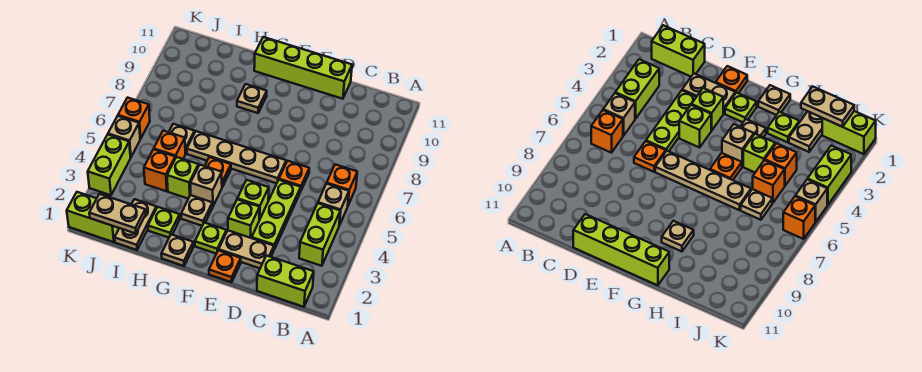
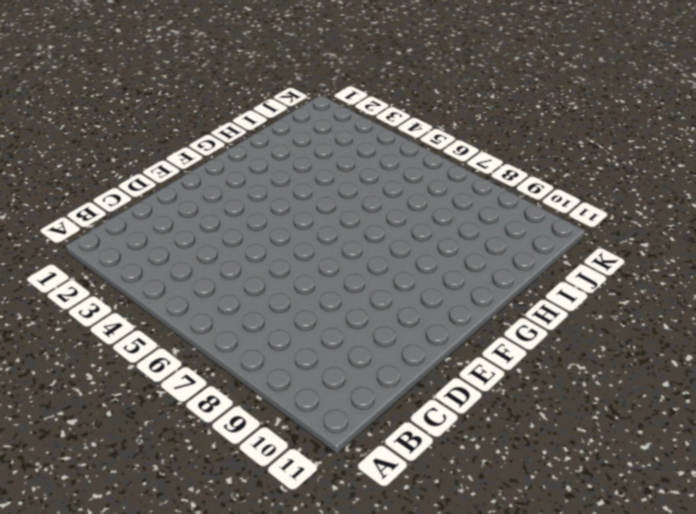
none -> lime 1x2 brick [257,255,314,307]
none -> lime 1x2 brick [299,203,340,266]
none -> tan 1x1 brick [318,184,349,226]

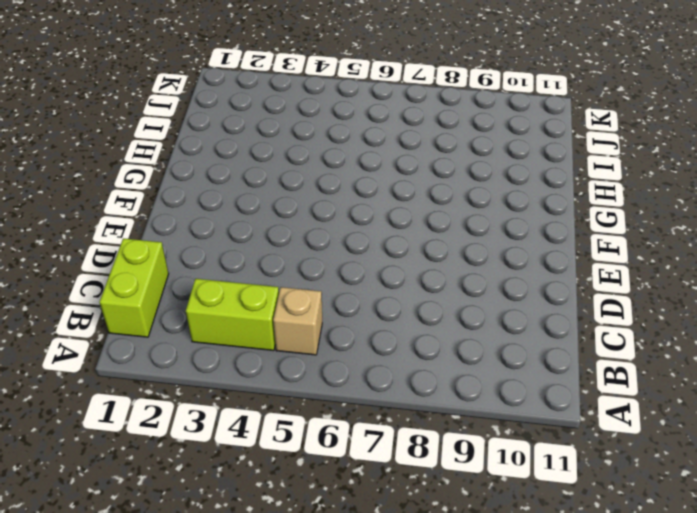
none -> orange 1x1 brick [327,164,357,205]
none -> tan 1x2 plate [219,231,274,268]
none -> lime 1x3 plate [252,180,301,249]

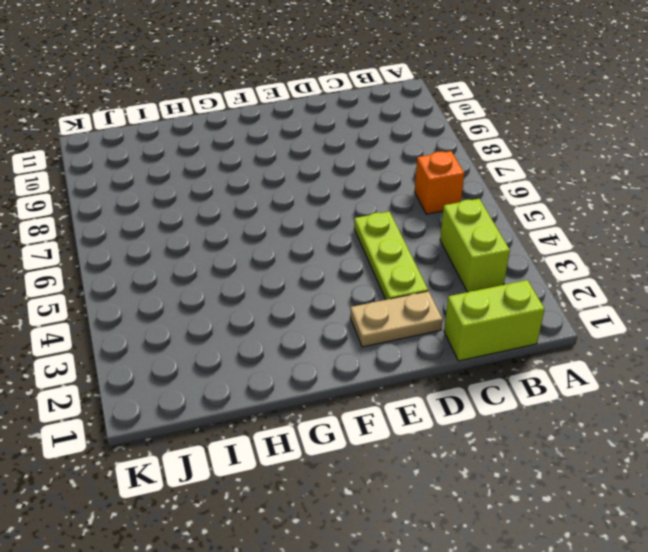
none -> tan 1x1 brick [318,184,349,226]
none -> orange 1x1 plate [279,161,309,190]
none -> lime 1x4 brick [254,37,352,99]

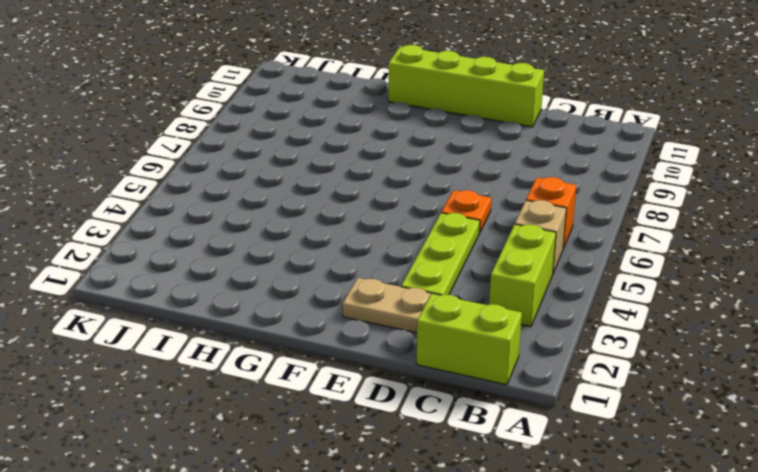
none -> orange 1x1 plate [209,250,241,282]
none -> lime 1x1 brick [228,199,260,238]
none -> lime 1x1 brick [237,180,269,220]

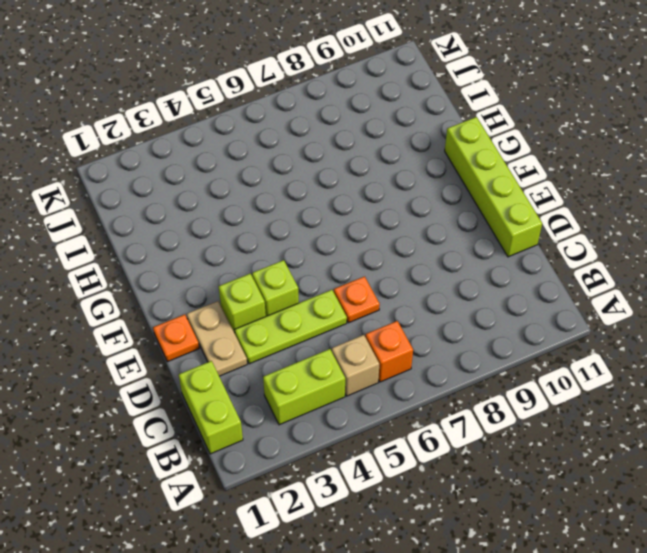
none -> tan 1x4 plate [187,131,286,183]
none -> lime 1x1 plate [195,223,226,254]
none -> tan 1x1 plate [161,234,193,266]

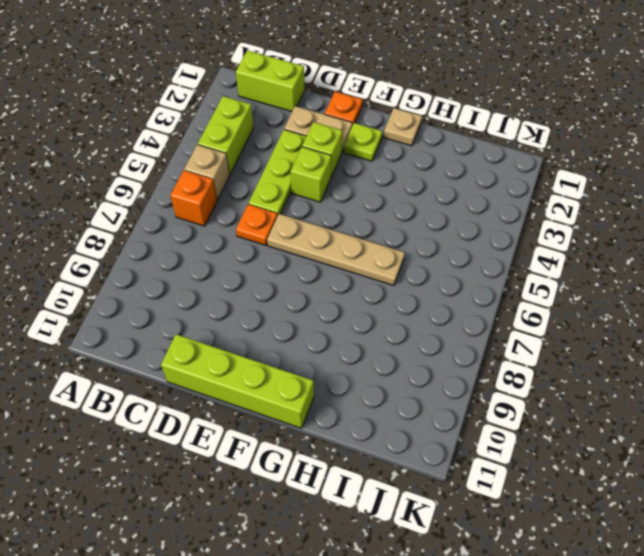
none -> tan 1x1 plate [181,195,213,226]
none -> tan 1x1 brick [190,165,222,206]
none -> orange 1x1 plate [205,157,231,187]

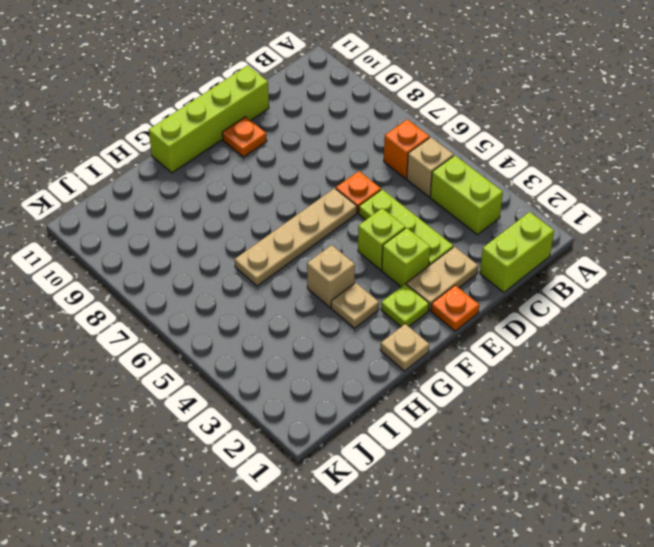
orange 1x1 plate [222,117,267,157] -> orange 1x1 plate moved to [205,157,231,187]
none -> tan 1x1 plate [237,84,267,113]
none -> lime 1x1 plate [148,207,180,238]
none -> lime 1x1 brick [167,157,198,199]

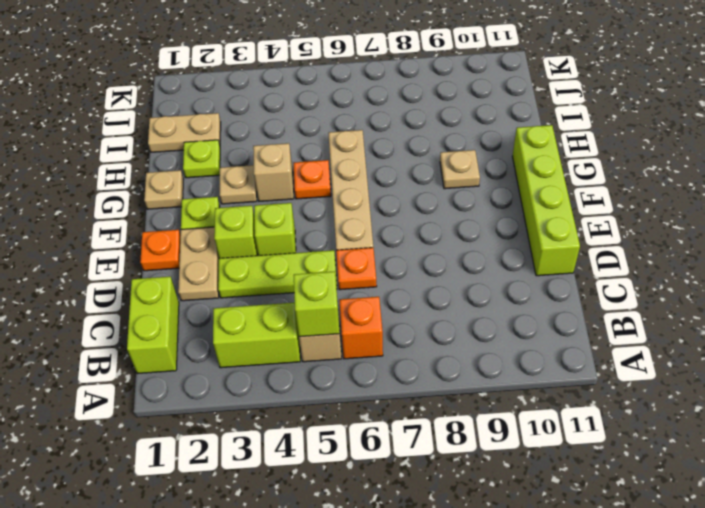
lime 1x1 brick [294,271,340,337] -> lime 1x1 brick moved to [167,157,198,199]
none -> orange 1x1 brick [144,149,175,191]
none -> orange 1x1 brick [154,131,185,159]
none -> tan 1x1 plate [169,124,195,154]

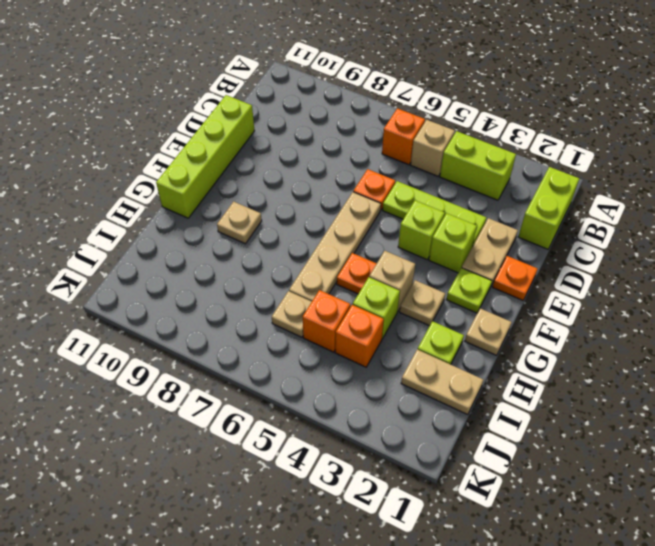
none -> lime 1x2 brick [67,192,119,242]
none -> lime 1x2 brick [88,135,131,195]
none -> tan 1x1 brick [108,116,140,157]

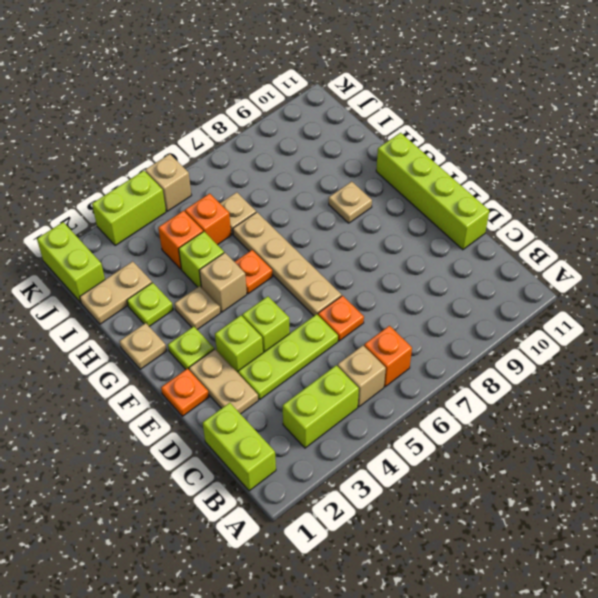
none -> orange 1x1 brick [118,98,150,139]
none -> tan 1x2 plate [89,194,146,234]

